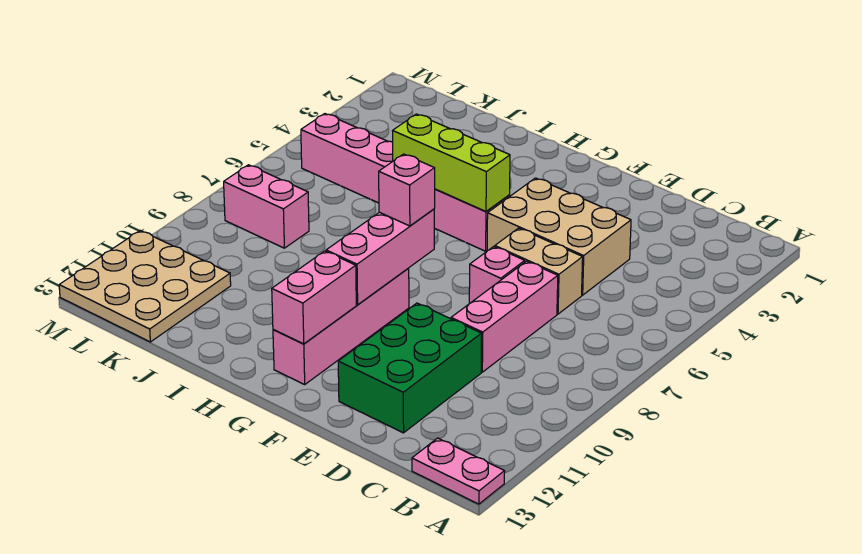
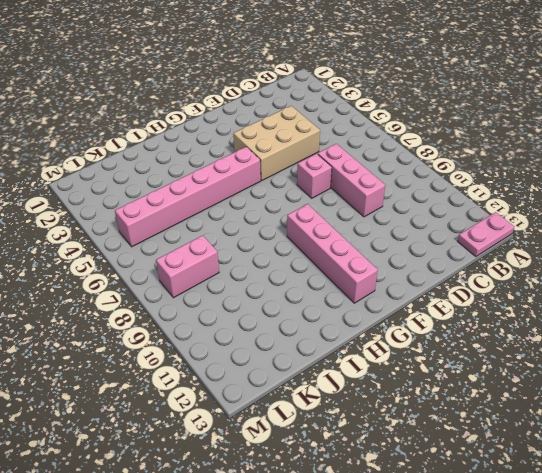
none -> tan 1x2 brick [495,228,583,314]
none -> green 2x3 brick [338,303,482,433]
none -> tan 3x3 plate [59,230,231,342]

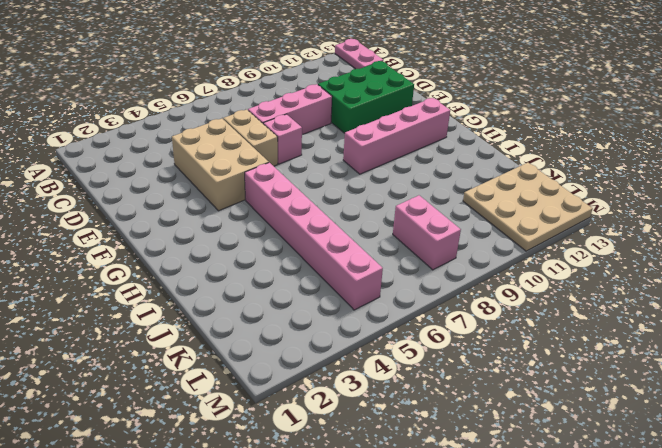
none -> lime 1x3 brick [393,114,510,211]
none -> pink 1x3 brick [326,209,434,305]
none -> pink 1x2 brick [272,251,356,344]

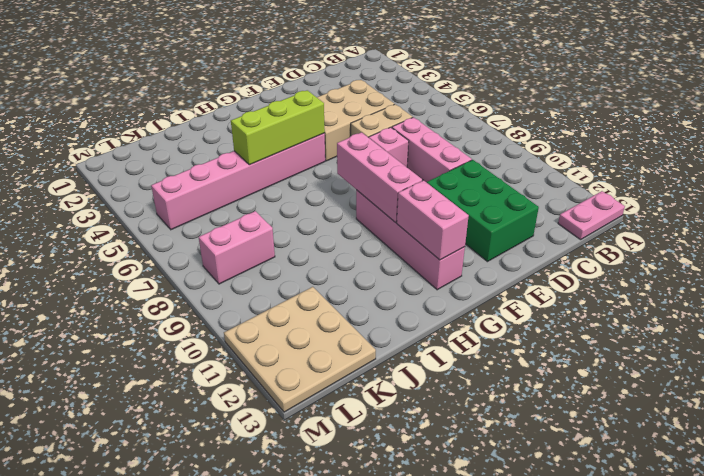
none -> pink 1x1 brick [379,154,435,226]

